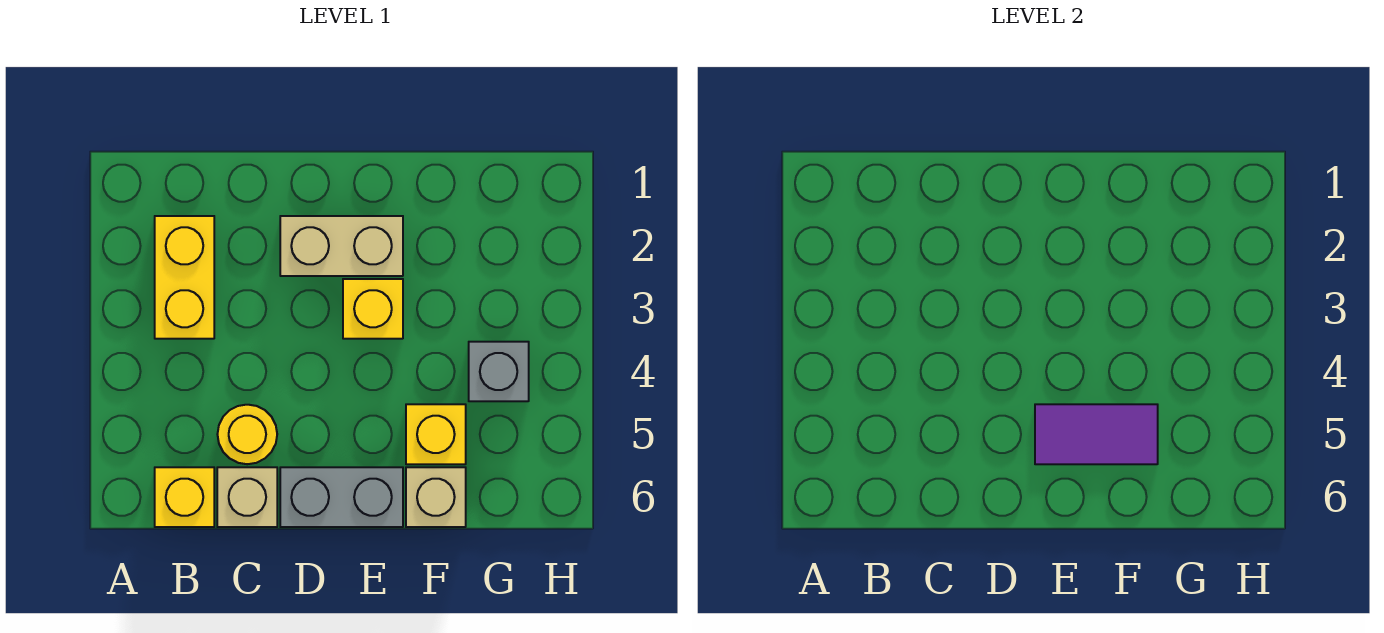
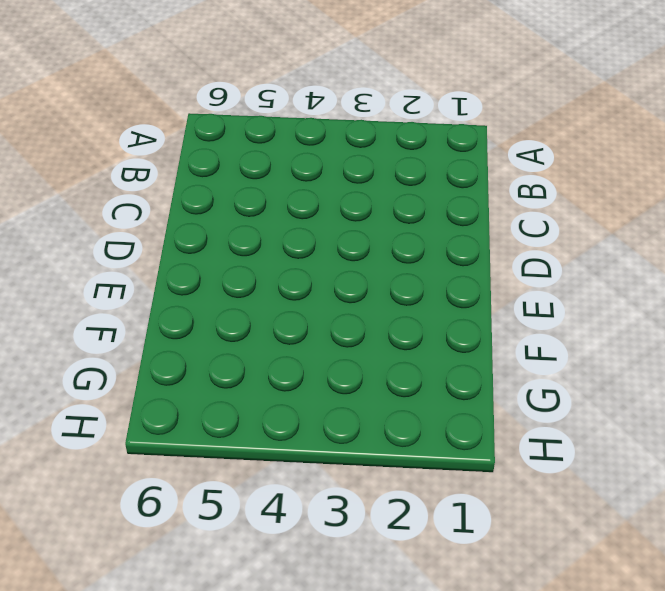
none -> yellow 1x2 brick [155,216,214,339]
none -> yellow 1x1 brick [155,467,214,527]

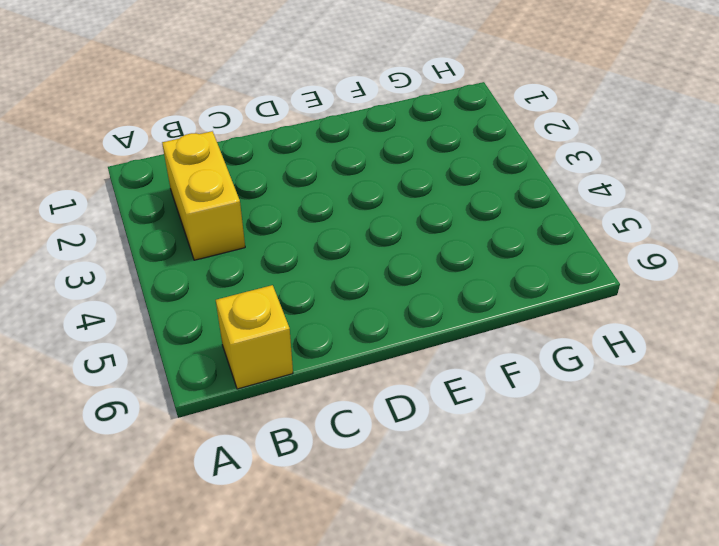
none -> yellow 1x1 round brick [217,405,277,464]
none -> tan 1x1 brick [217,467,277,527]

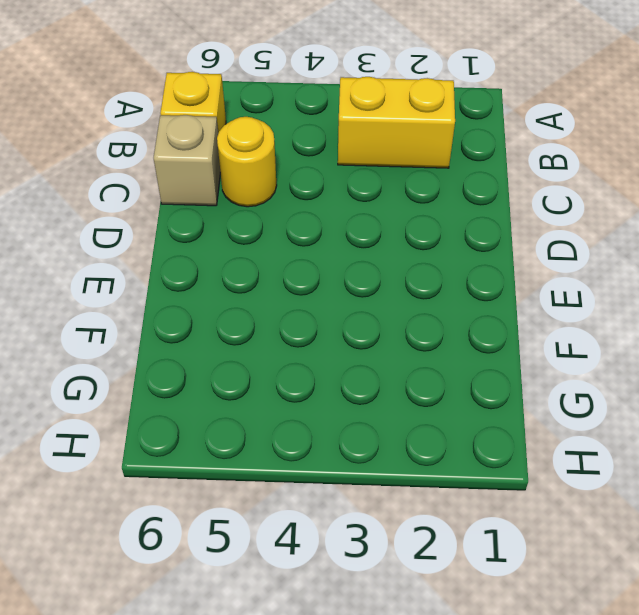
none -> tan 1x2 brick [280,216,403,276]
none -> grey 1x2 brick [280,467,403,527]

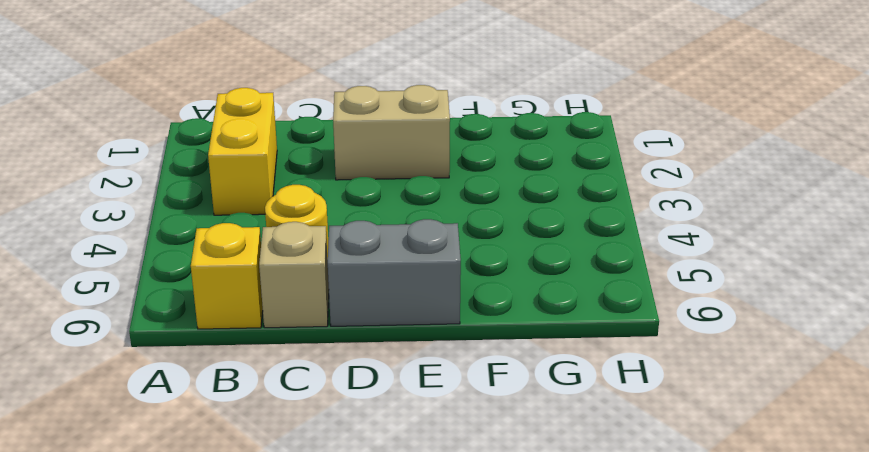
none -> yellow 1x1 brick [343,279,403,339]
none -> yellow 1x1 brick [406,404,466,464]

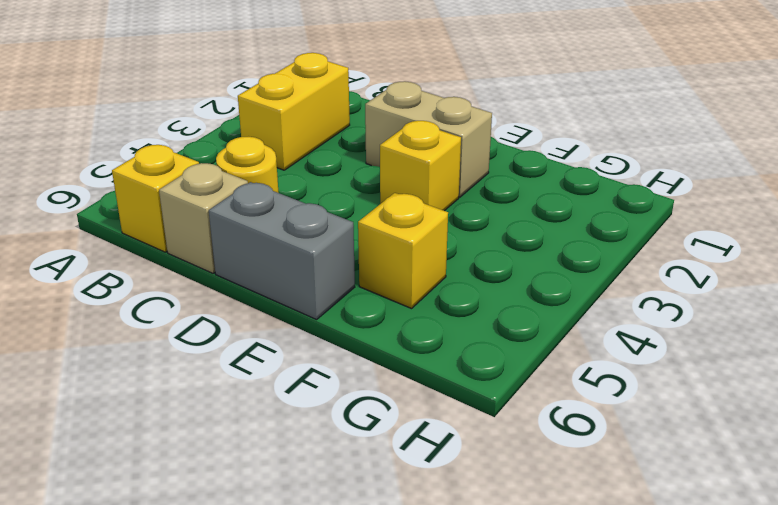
none -> tan 1x1 brick [406,467,466,527]
none -> grey 1x1 brick [469,342,529,401]

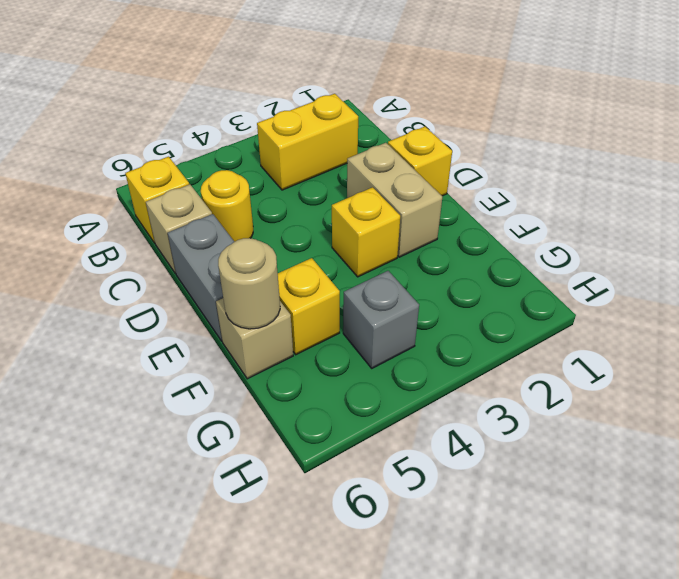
yellow 1x1 brick [388,127,452,196] -> none
tan 1x1 round brick [218,238,280,329] -> none
none -> purple 1x2 tile [1035,404,1158,464]

